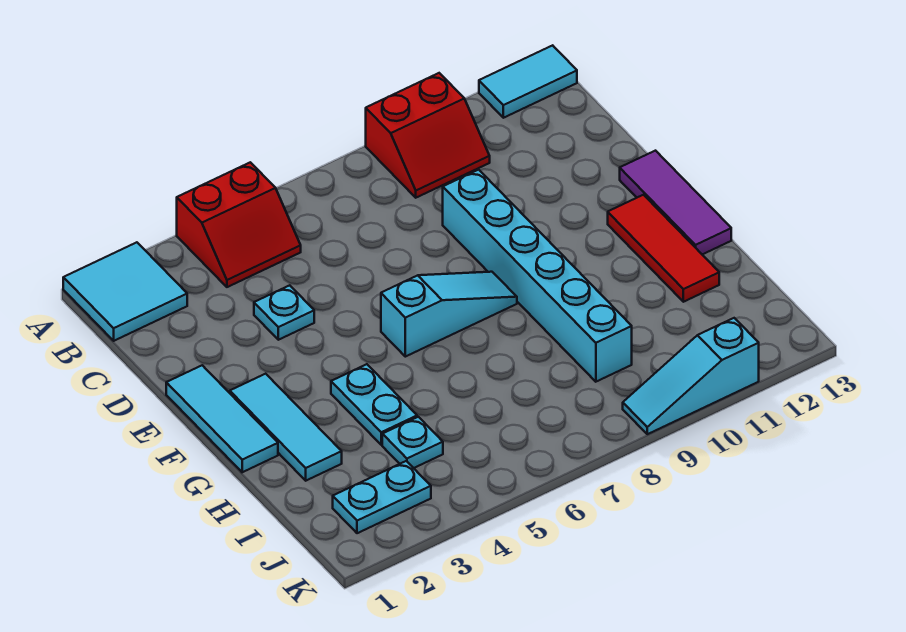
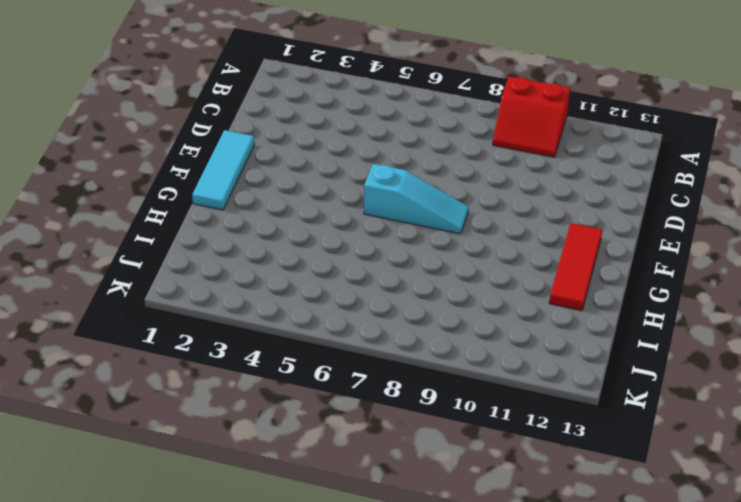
none -> cyan 2x2 tile [63,242,187,341]
none -> red 2x2 slope [177,162,301,287]
none -> cyan 1x2 tile [479,45,577,118]

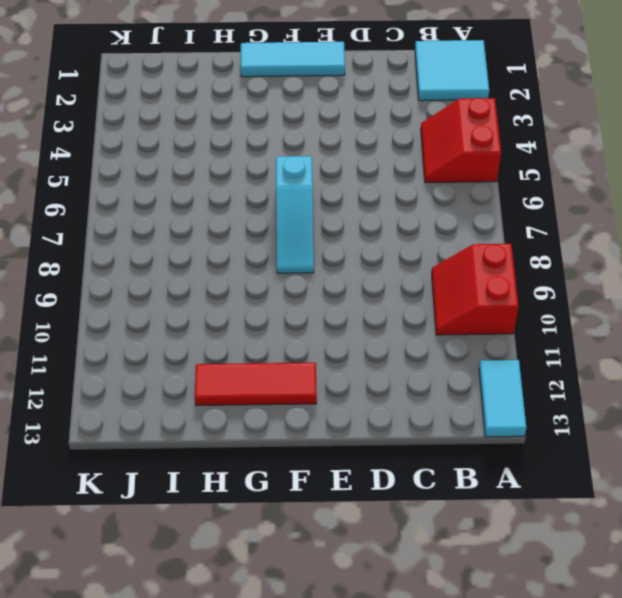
none -> cyan 1x1 plate [254,285,314,340]
none -> cyan 1x6 brick [443,170,632,382]
none -> purple 1x3 tile [620,151,731,254]

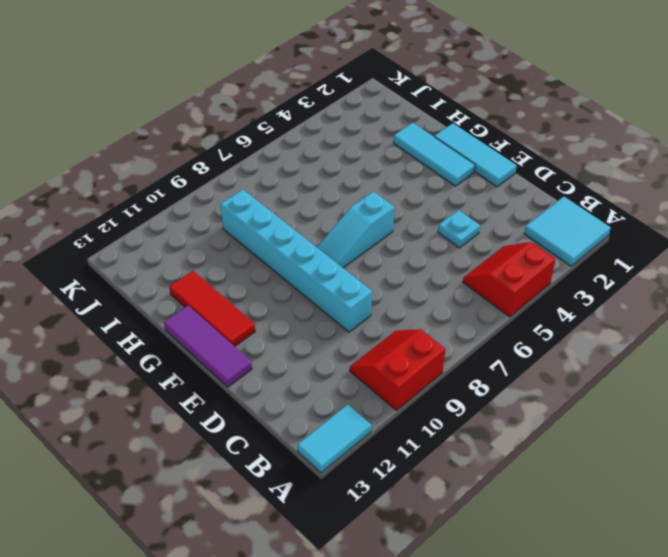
none -> cyan 1x2 plate [331,364,417,445]
none -> cyan 1x1 plate [382,417,443,468]
none -> cyan 1x2 plate [333,461,431,533]

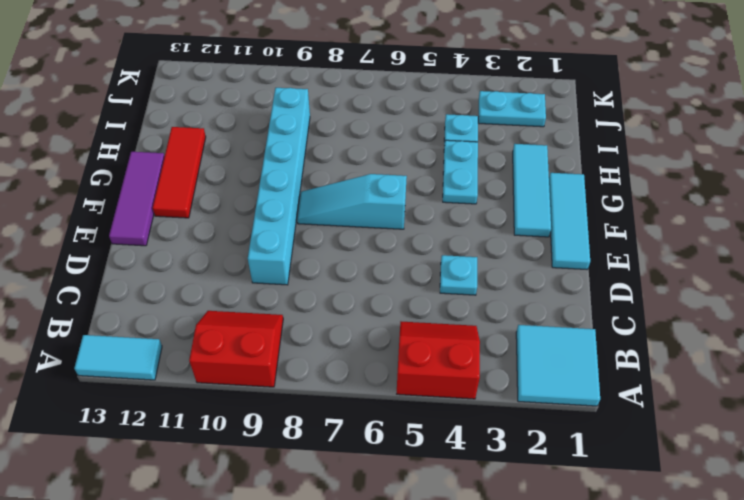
none -> cyan 1x3 slope [623,318,759,434]

